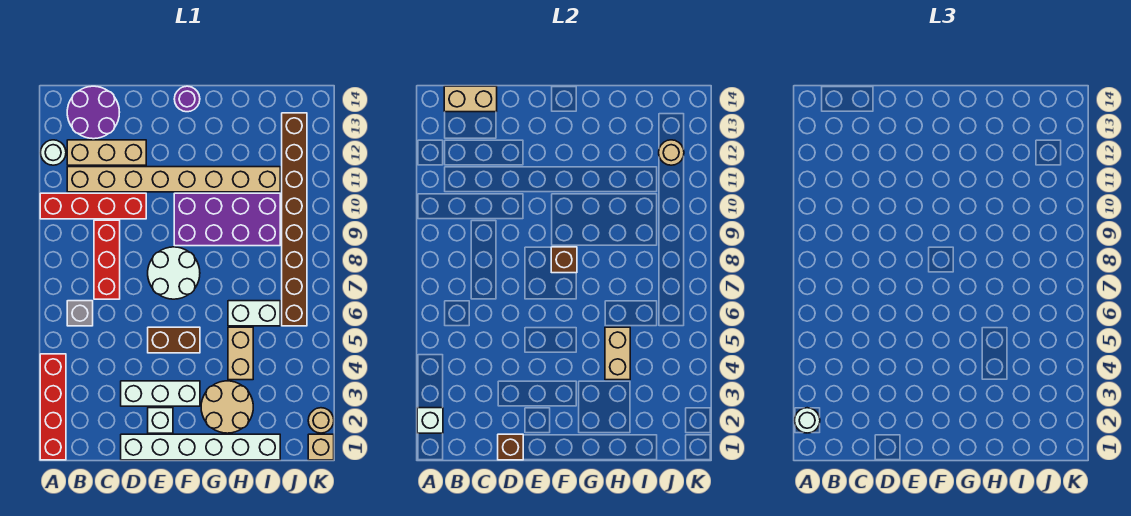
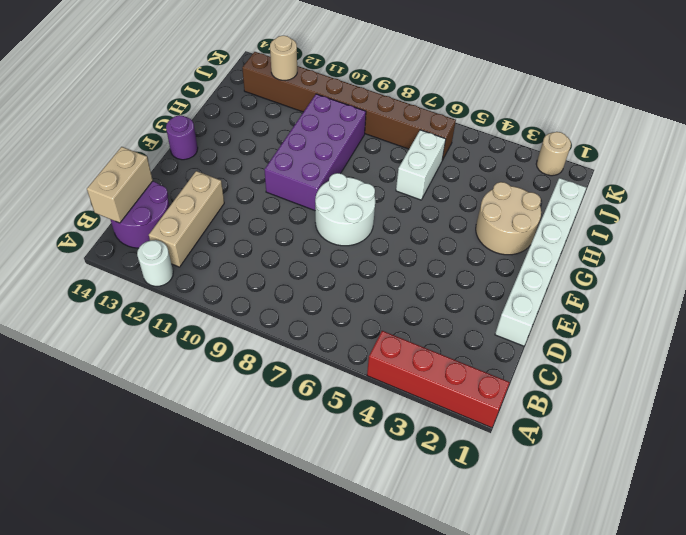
none -> red 1x4 brick [40,193,146,219]
none -> grey 1x1 brick [67,301,93,326]
none -> tan 1x8 brick [67,167,280,192]

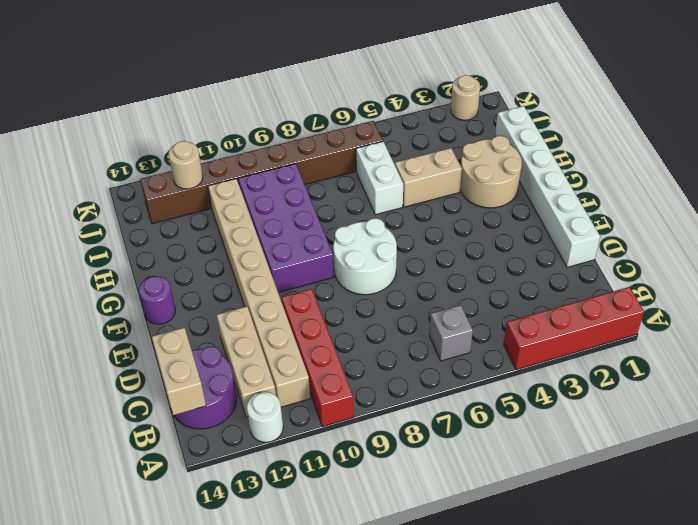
none -> red 1x3 brick [94,220,120,299]
none -> white 1x3 brick [121,381,200,406]
none -> white 1x1 brick [148,408,173,433]

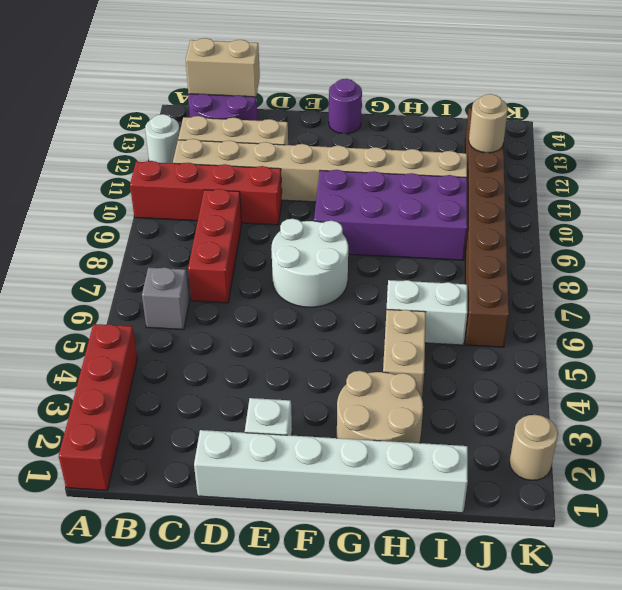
none -> white 1x3 brick [121,381,200,406]
none -> brown 1x2 brick [148,327,200,353]
none -> tan 1x1 brick [308,434,334,460]

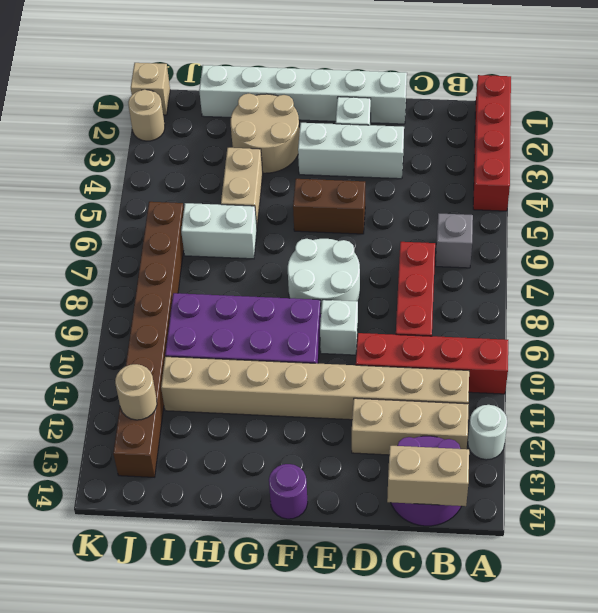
white 1x1 brick [320,300,358,355] -> white 1x1 brick moved to [417,408,443,433]
none -> brown 1x1 brick [498,434,523,460]
none -> brown 1x1 brick [551,247,577,273]
none -> tan 1x2 brick [605,327,630,380]

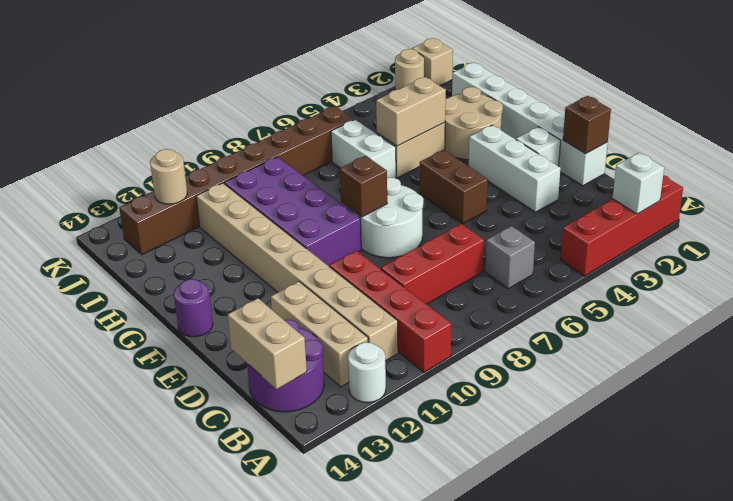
none -> white 1x1 round brick [795,408,820,433]

